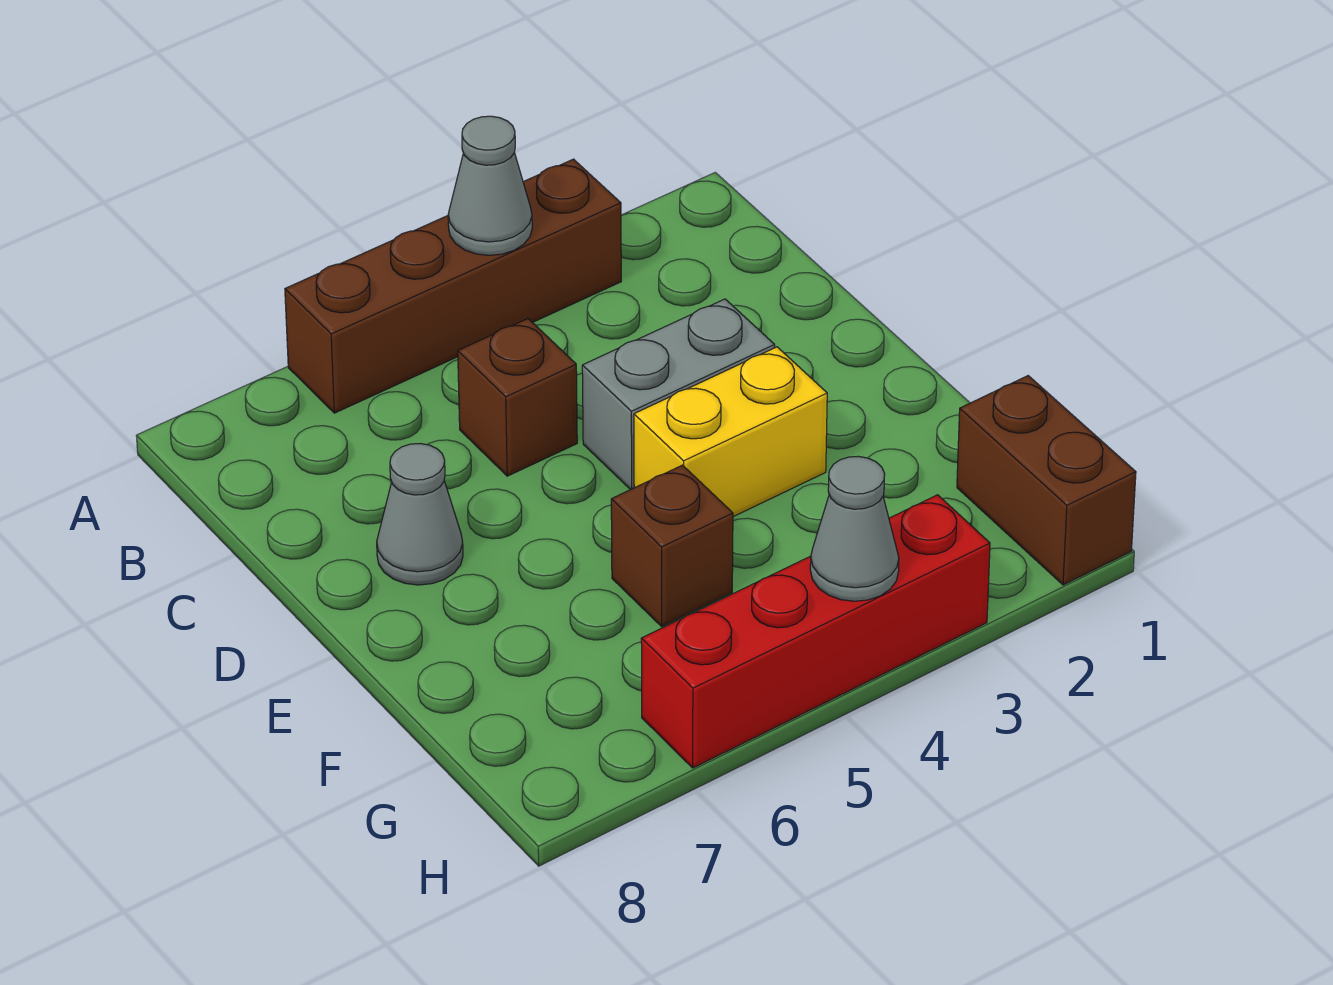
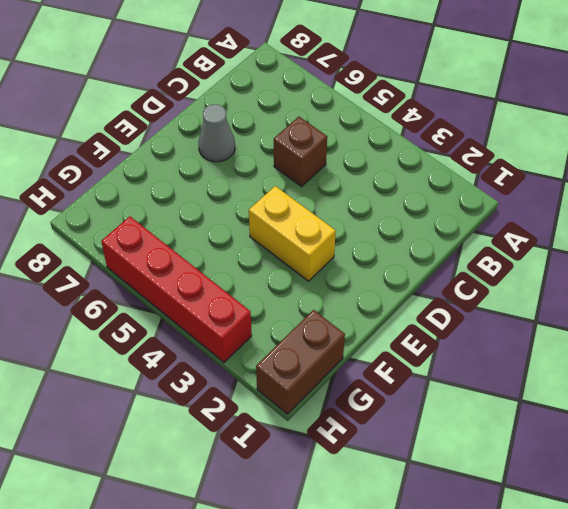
none -> brown 1x4 brick [285,159,621,413]
none -> grey 1x2 brick [582,299,775,490]

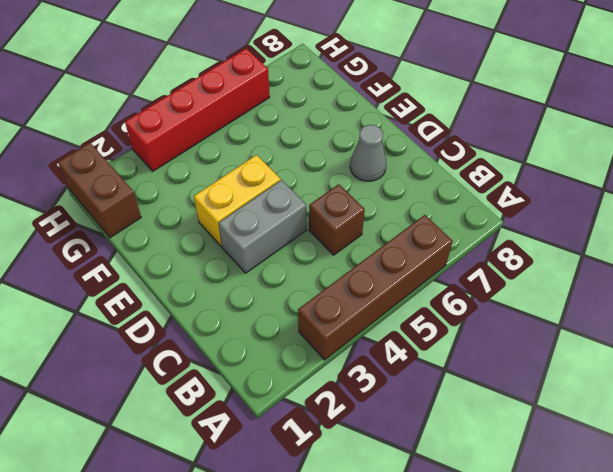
none -> brown 1x1 brick [611,465,733,626]
none -> grey 1x1 cone [448,116,532,255]

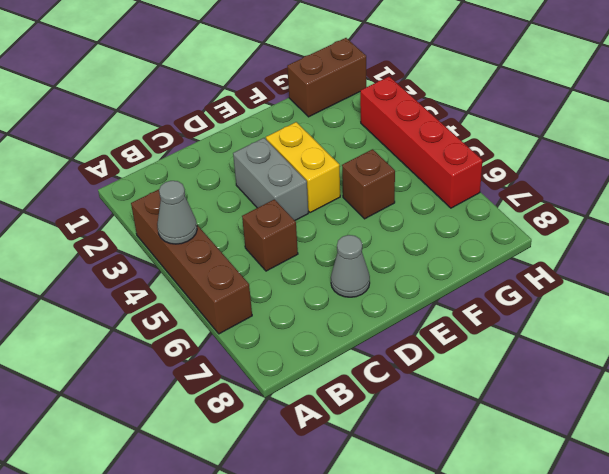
none -> grey 1x1 cone [810,456,899,601]

